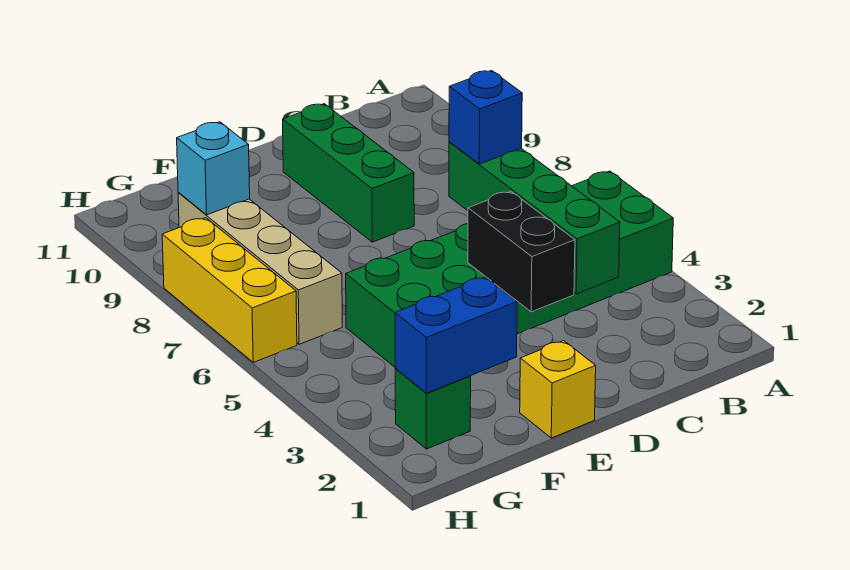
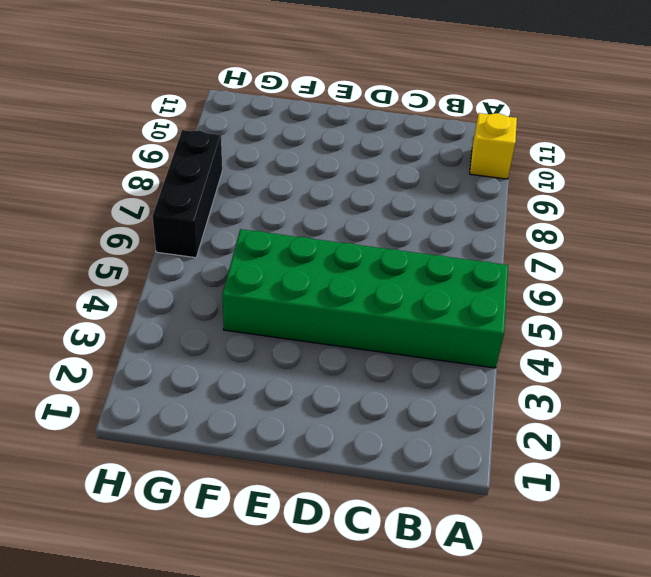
yellow 1x1 brick [470,113,517,179] -> yellow 1x1 brick moved to [520,341,596,438]
black 1x3 brick [152,130,222,258] -> yellow 1x3 brick [162,218,297,362]
none -> green 1x3 brick [283,104,414,242]
none -> green 1x1 brick [395,369,471,449]

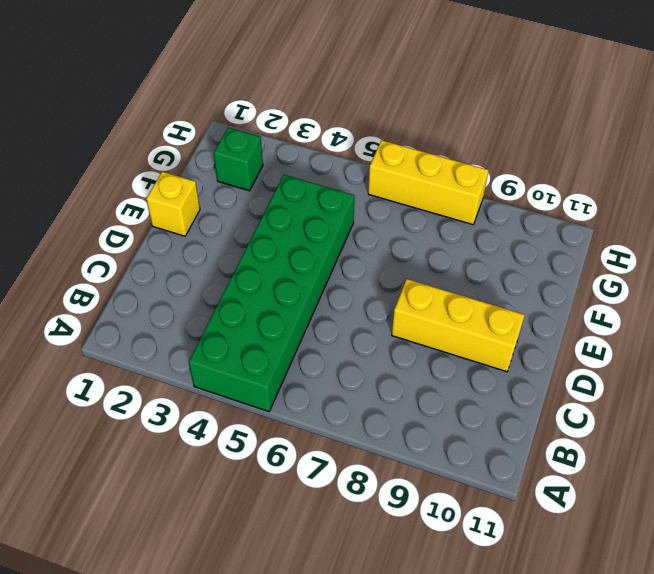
yellow 1x3 brick [392,279,525,372] -> green 1x3 brick [283,104,414,242]
none -> tan 1x4 brick [178,192,342,344]
none -> green 1x4 brick [449,142,620,294]

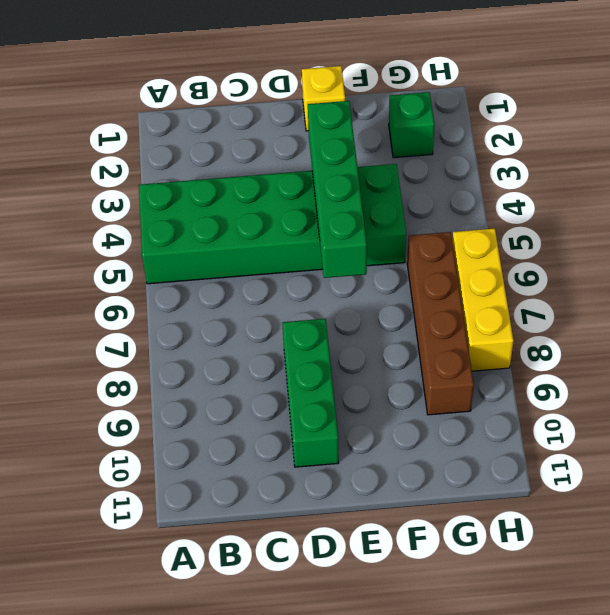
green 1x4 brick [308,101,367,278] -> green 1x4 brick moved to [449,142,620,294]
brown 1x4 brick [407,232,474,415] -> tan 1x4 brick [178,192,342,344]
none -> black 1x2 brick [468,191,575,312]
none -> blue 1x2 brick [395,277,517,393]

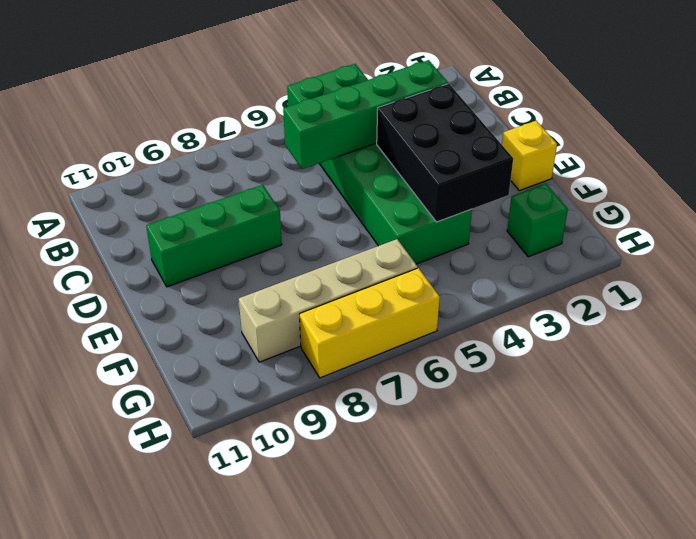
black 2x3 brick [377,84,513,222] -> black 1x2 brick [468,191,575,312]
none -> blue 1x2 brick [395,277,517,393]
none -> cyan 1x1 brick [177,122,250,215]

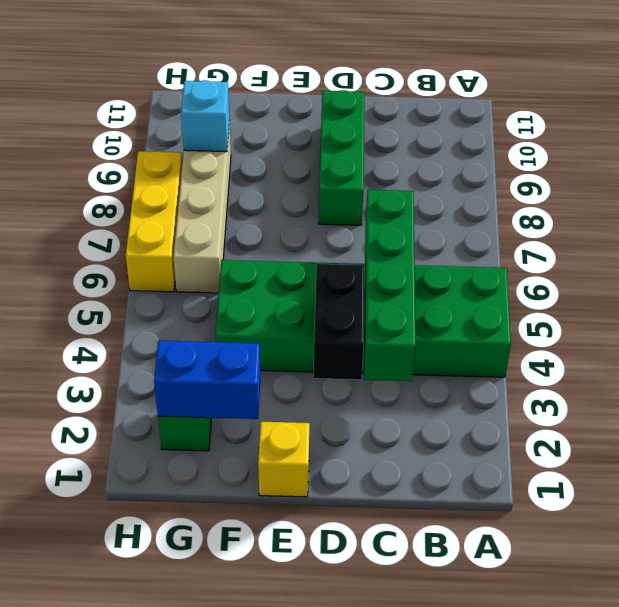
none -> blue 1x1 brick [449,71,522,164]

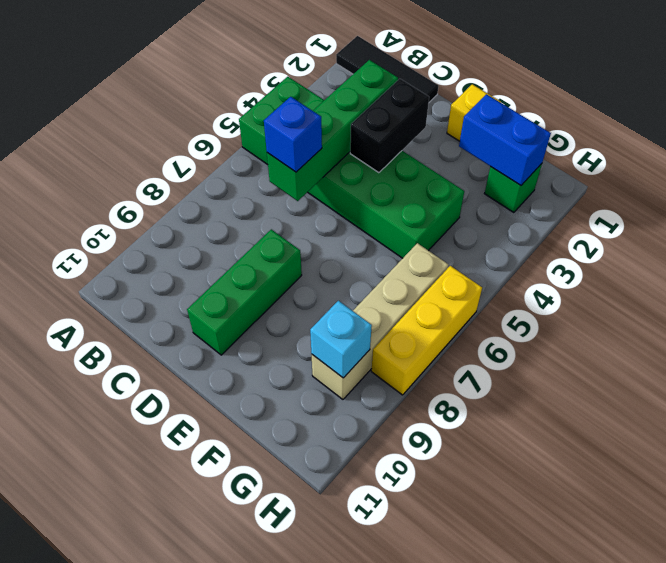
black 1x3 tile [336,36,438,102] -> none

